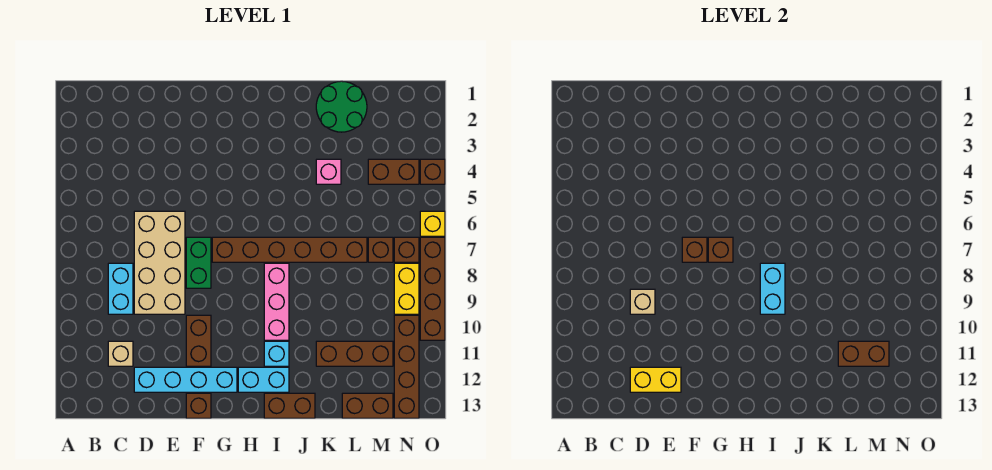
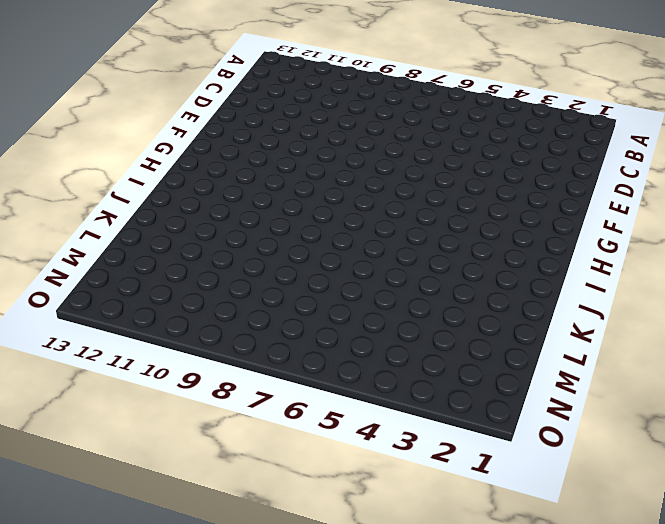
none -> cyan 1x2 brick [108,263,133,314]
none -> tan 1x1 brick [108,341,133,366]
none -> tan 2x4 brick [134,211,185,314]
none -> cyan 1x4 brick [134,367,237,392]

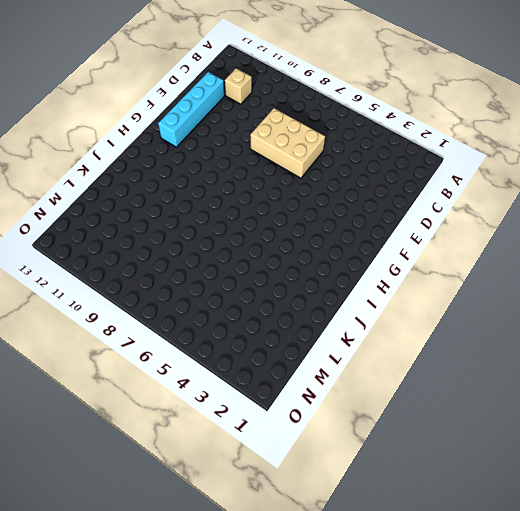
tan 2x3 brick [250,108,325,178] -> tan 2x4 brick [134,211,185,314]
none -> cyan 1x2 brick [108,263,133,314]
none -> green 1x2 brick [186,237,211,288]
none -> brown 1x2 brick [186,315,211,366]
none -> brown 1x1 brick [186,393,211,418]

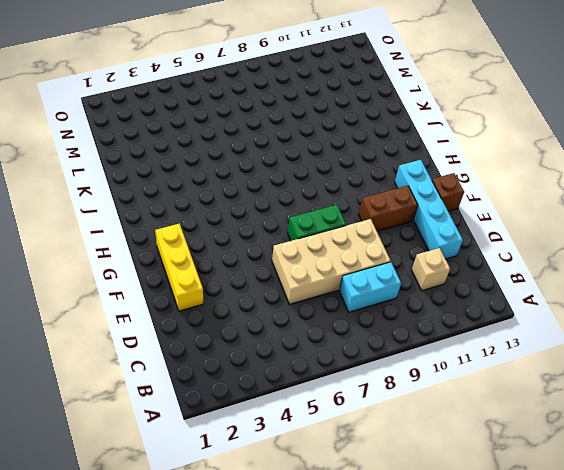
yellow 1x3 brick [155,224,203,311] -> none
none -> brown 1x6 brick [212,237,367,262]
none -> cyan 1x2 brick [238,367,289,392]
none -> pink 1x3 brick [264,263,289,340]
none -> cyan 1x1 brick [264,341,289,366]

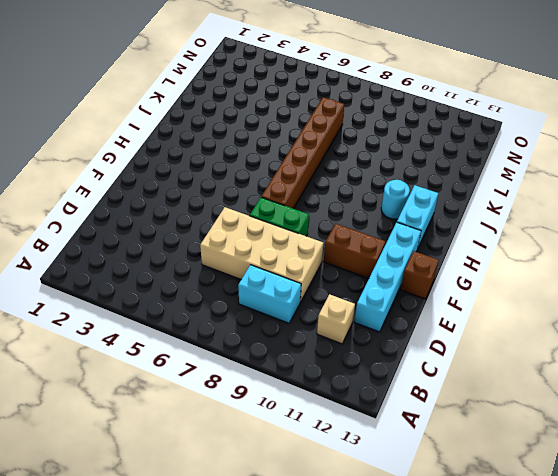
cyan 1x1 round brick [381,180,410,219] -> cyan 1x1 brick [264,341,289,366]
none -> pink 1x3 brick [264,263,289,340]
none -> brown 1x2 brick [264,393,315,418]
none -> green 2x2 round brick [316,81,367,132]
none -> pink 1x1 brick [316,159,341,184]

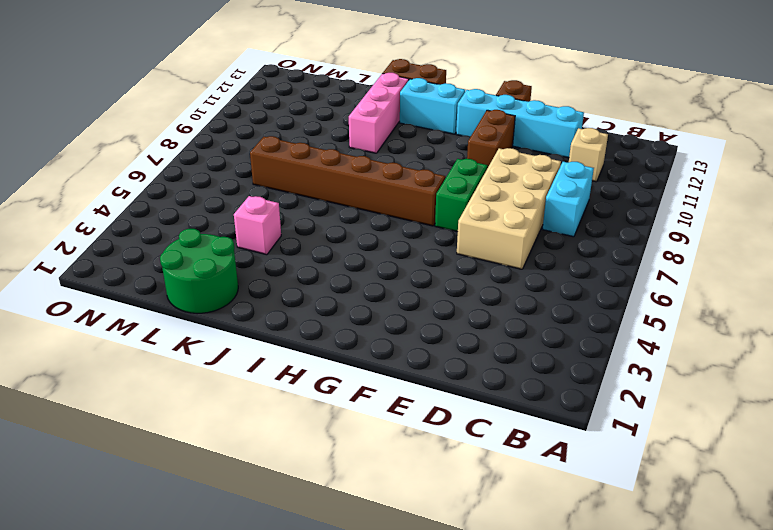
pink 1x3 brick [349,73,409,153] -> pink 1x3 brick moved to [264,263,289,340]
none -> cyan 1x1 brick [264,341,289,366]
none -> brown 1x3 brick [316,341,393,366]
none -> brown 1x2 brick [342,393,393,418]
none -> brown 1x2 brick [368,159,419,184]

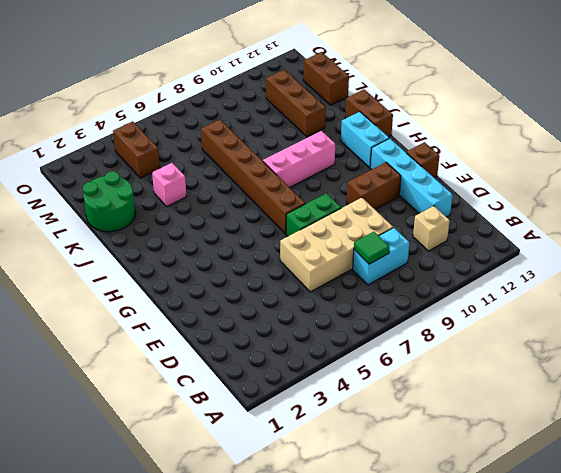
green 1x1 tile [354,232,390,264] -> none
none -> cyan 1x1 brick [264,341,289,366]
none -> brown 1x1 brick [368,237,393,262]
none -> brown 1x1 brick [394,237,419,262]
none -> yellow 1x2 brick [394,263,419,314]

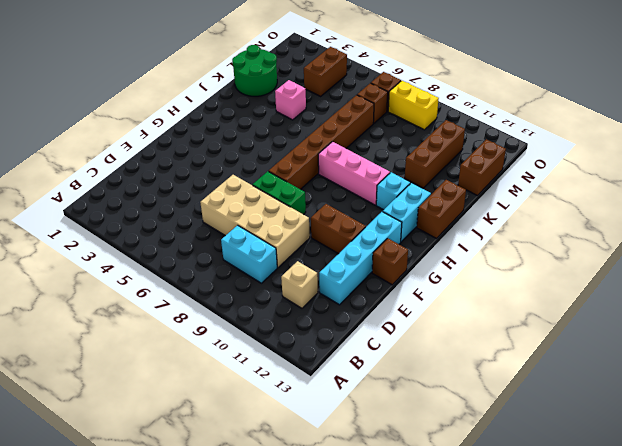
none -> brown 1x4 brick [394,315,419,418]
none -> brown 1x1 brick [420,159,445,184]
none -> yellow 1x1 brick [420,211,445,236]
none -> brown 1x4 brick [420,237,445,340]

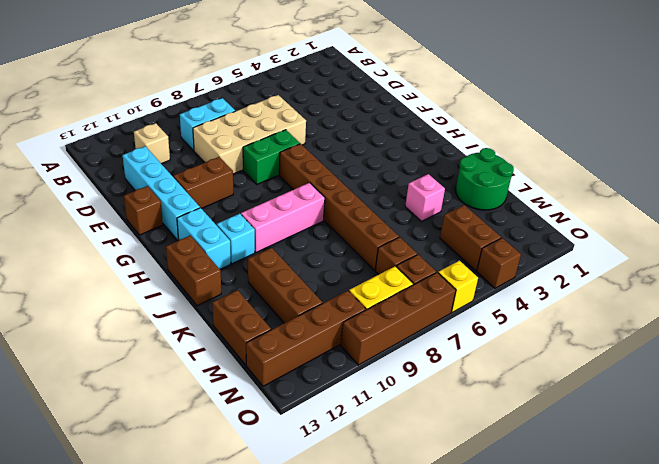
none -> tan 1x1 brick [630,289,655,314]
none -> yellow 1x2 brick [630,367,681,392]
none -> brown 1x1 brick [682,237,707,262]
none -> brown 1x1 brick [708,237,733,262]

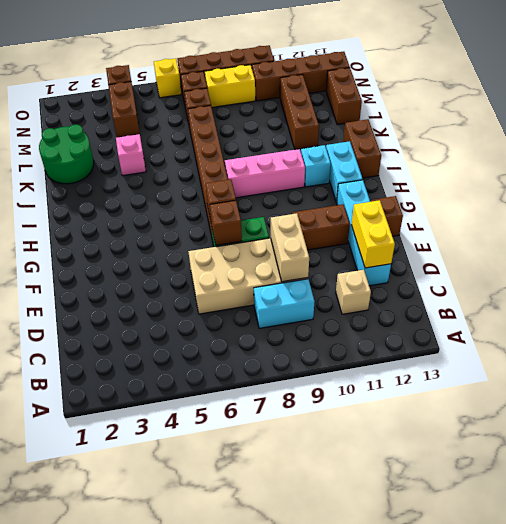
tan 1x2 brick [271,213,309,282] -> tan 1x1 brick [630,289,655,314]
none -> cyan 1x2 brick [760,263,785,314]
none -> brown 1x2 brick [838,341,889,366]

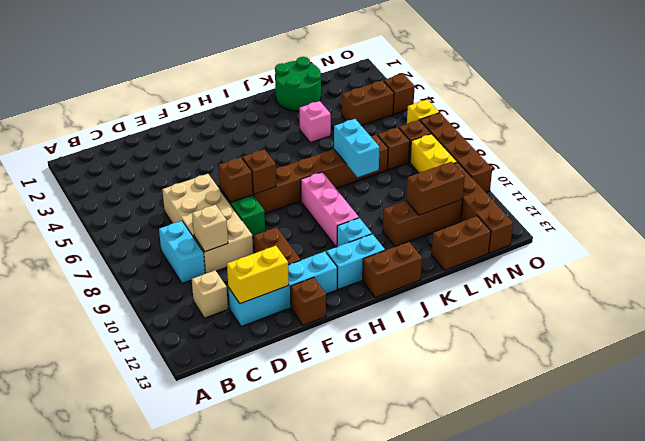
cyan 1x2 brick [334,119,380,177] -> cyan 1x2 brick moved to [760,263,785,314]

